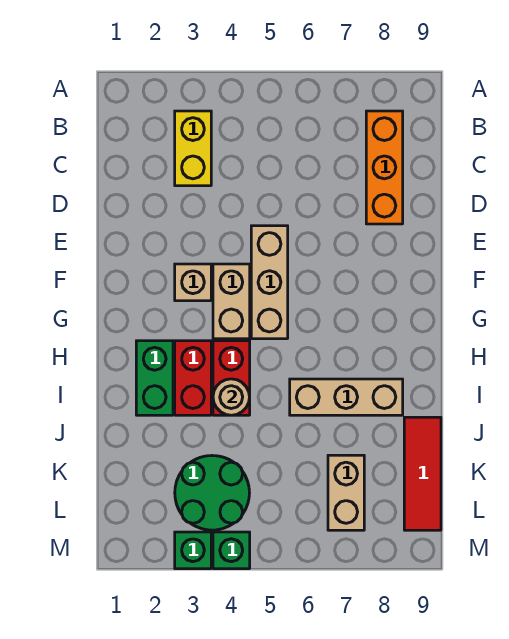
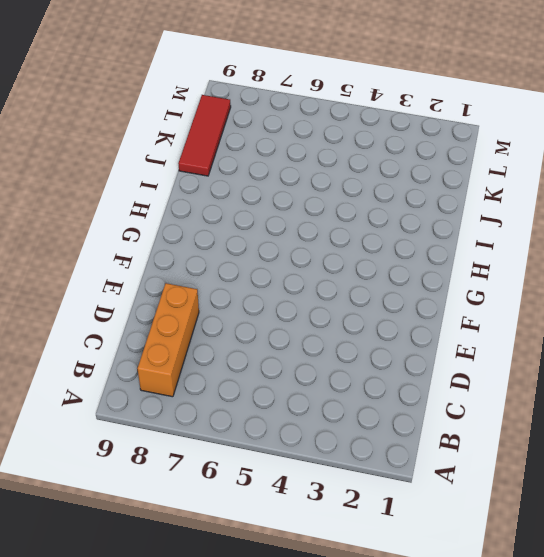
none -> yellow 1x2 brick [175,111,211,186]
none -> tan 1x3 brick [251,226,288,339]
none -> tan 1x1 brick [175,264,211,301]

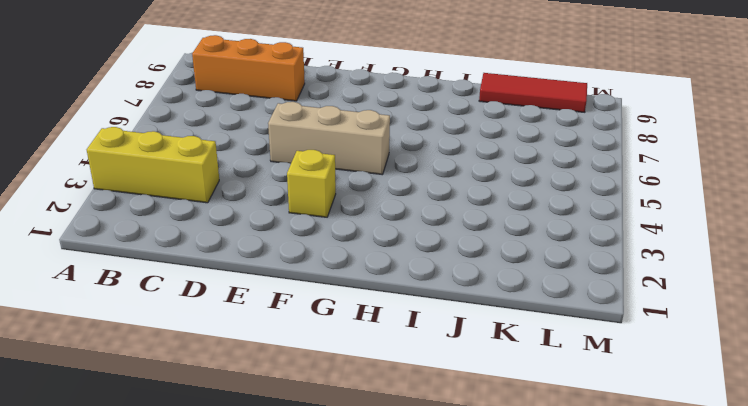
yellow 1x3 brick [87,127,219,203] -> yellow 1x2 brick [175,111,211,186]
yellow 1x1 brick [287,150,336,217] -> tan 1x1 brick [175,264,211,301]
none -> tan 1x2 brick [213,264,250,339]
none -> green 1x2 brick [136,341,173,415]
none -> red 1x2 brick [175,341,211,415]

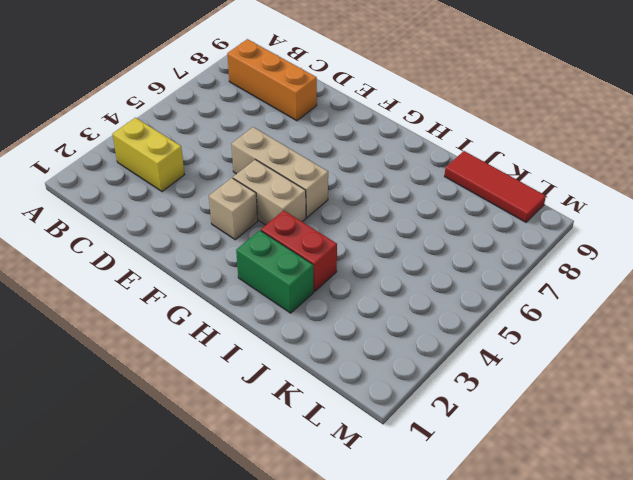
none -> red 1x2 brick [213,341,250,415]
none -> tan 1x3 brick [290,379,403,415]
none -> green 2x2 round brick [175,456,249,530]

